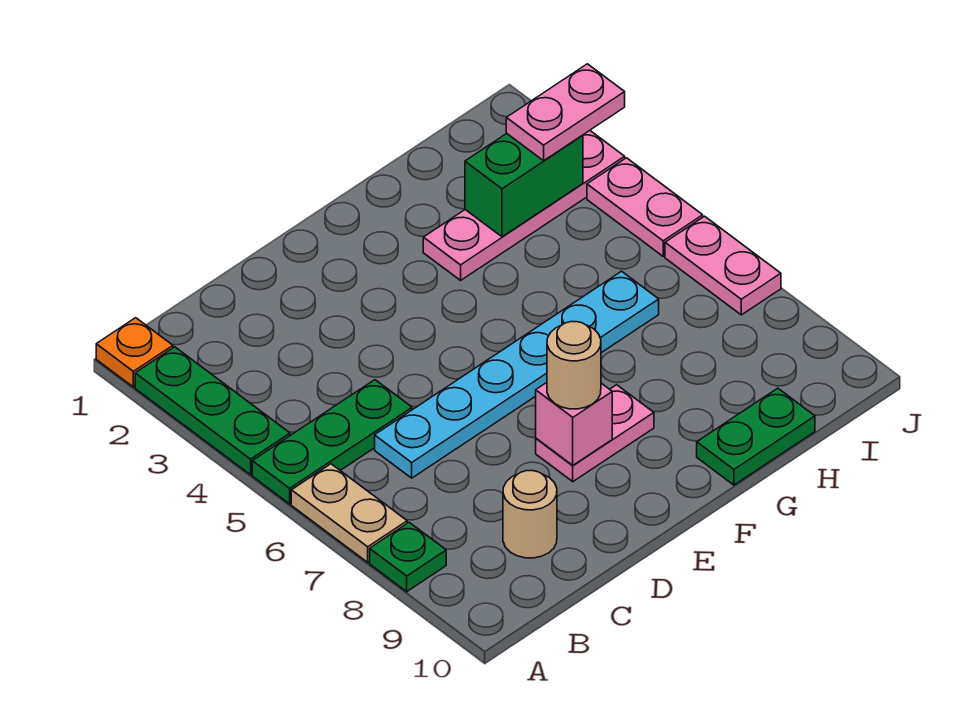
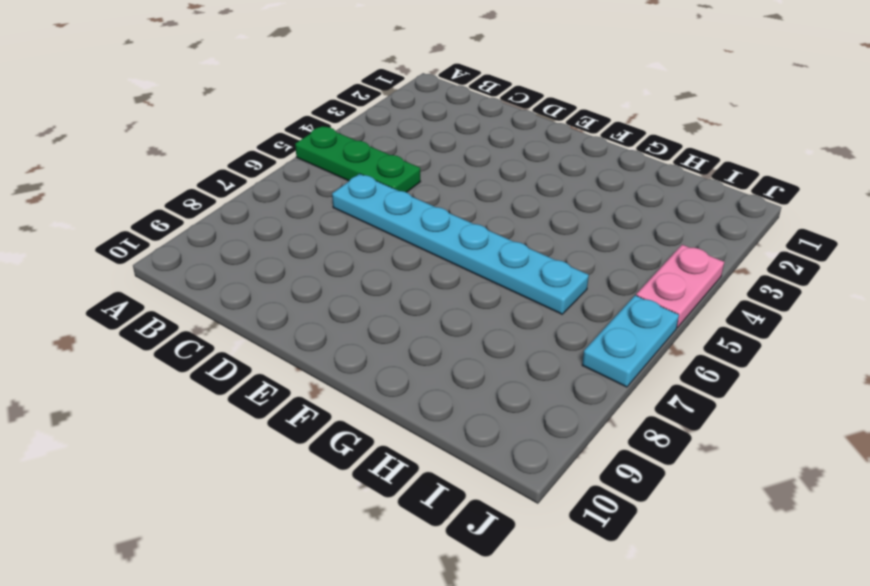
cyan 1x2 plate [582,295,679,387] -> pink 1x2 plate [665,216,781,315]
none -> orange 1x1 plate [96,318,173,387]
none -> green 1x3 plate [135,347,290,475]
none -> tan 1x2 plate [291,464,407,562]

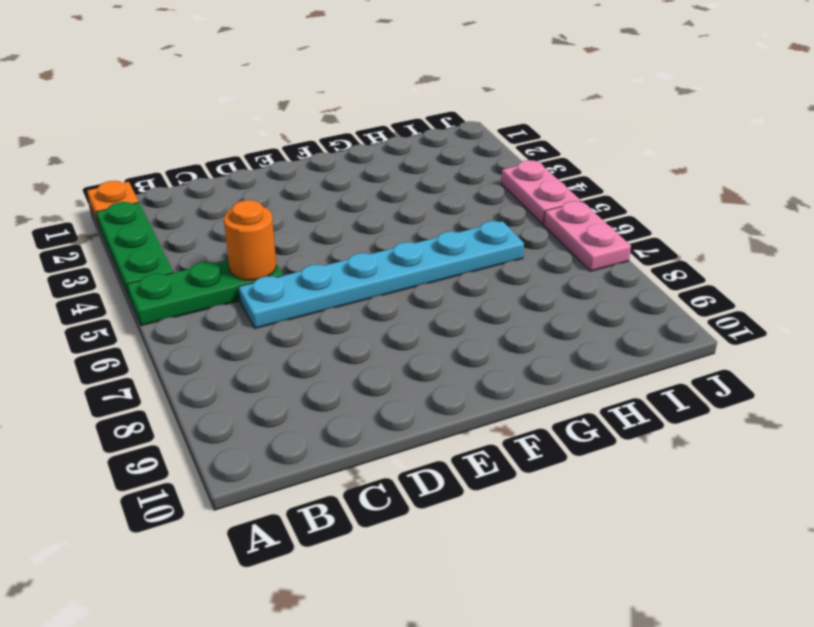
orange 1x1 round brick [224,200,276,280] -> none
none -> tan 1x2 plate [291,464,407,562]
none -> green 1x1 plate [370,522,446,592]
none -> tan 1x1 round brick [503,471,557,558]

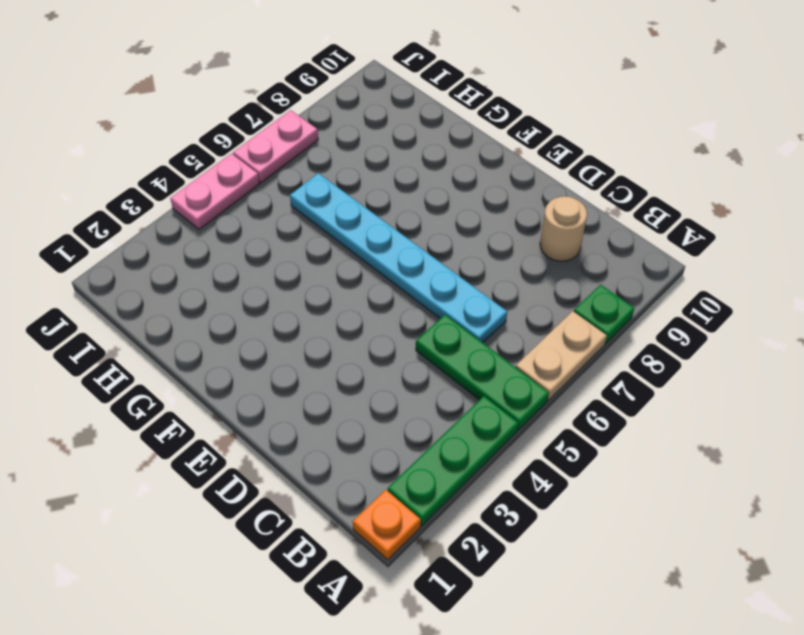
none -> pink 1x2 plate [536,385,654,482]
none -> pink 1x4 plate [423,131,625,280]
none -> green 1x2 plate [697,388,815,485]

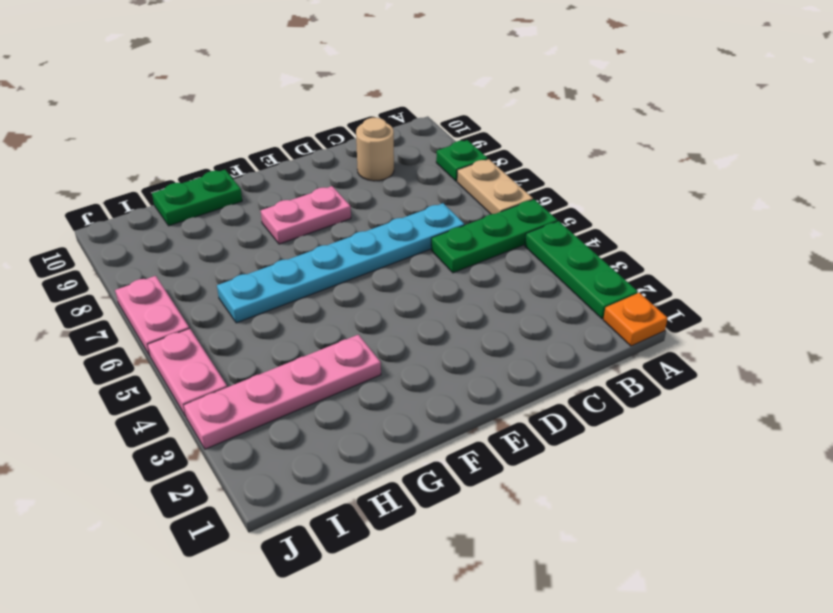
none -> pink 1x1 brick [536,383,612,465]
none -> green 1x2 brick [465,133,583,237]
none -> tan 1x1 round brick [547,322,601,409]

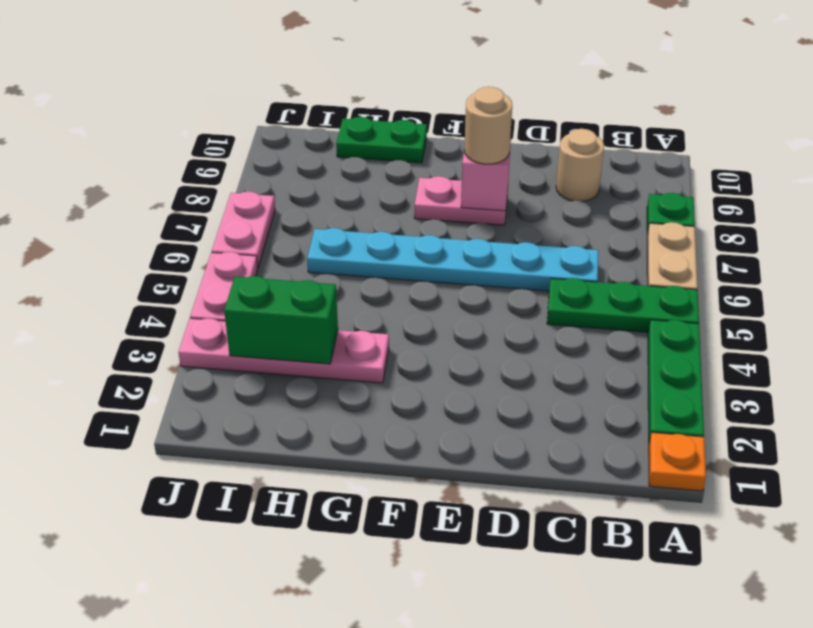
none -> pink 1x2 plate [506,64,625,161]

